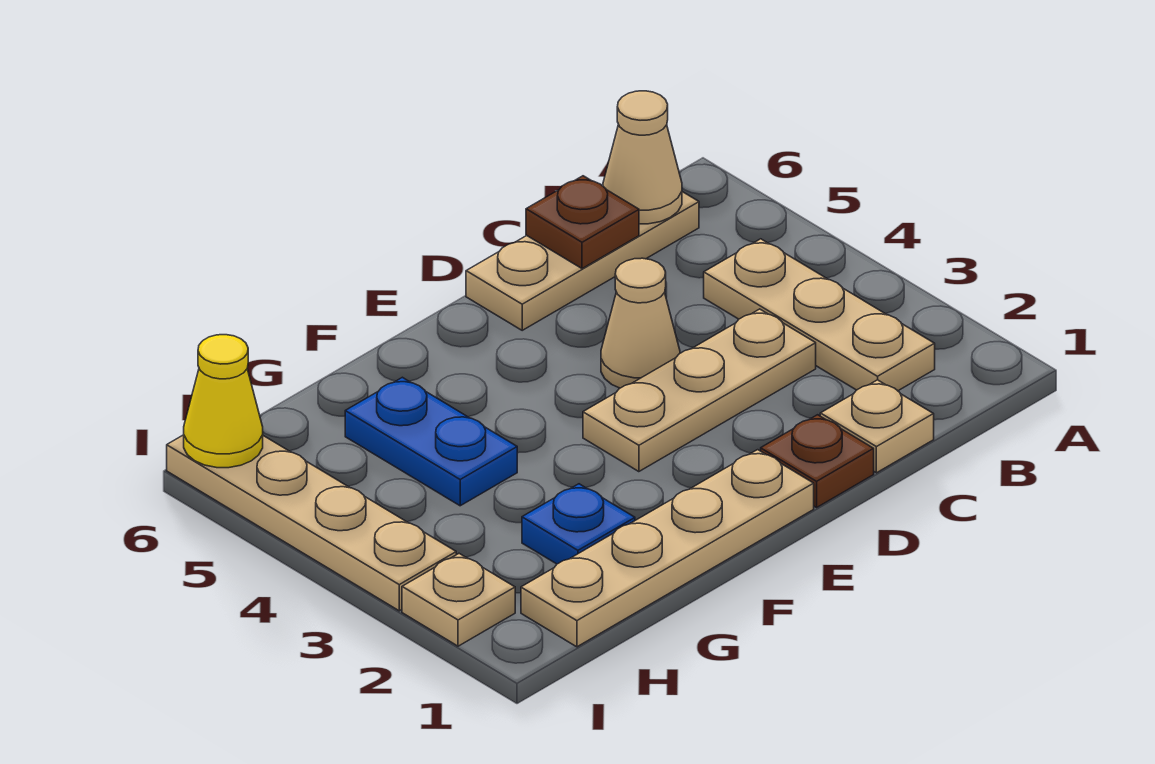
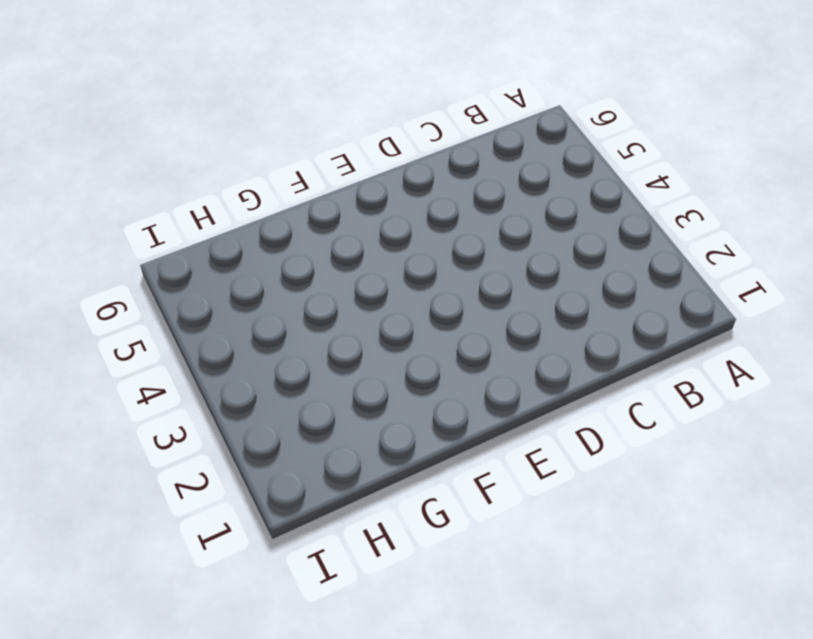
none -> tan 1x3 plate [704,239,935,391]
none -> tan 1x3 plate [466,192,699,330]
none -> tan 1x1 plate [820,380,934,473]

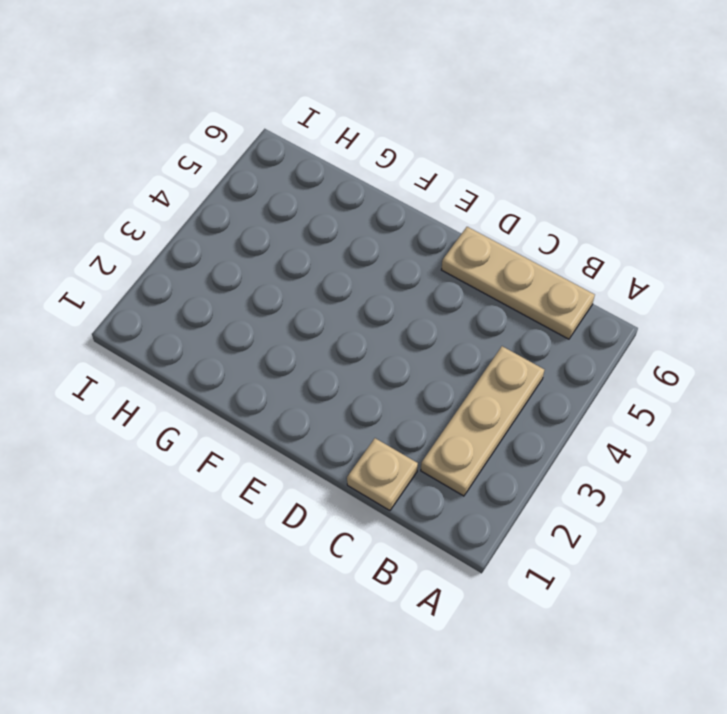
none -> tan 1x3 plate [583,309,816,472]
none -> brown 1x1 plate [761,415,874,508]
none -> tan 1x1 cone [601,258,680,388]

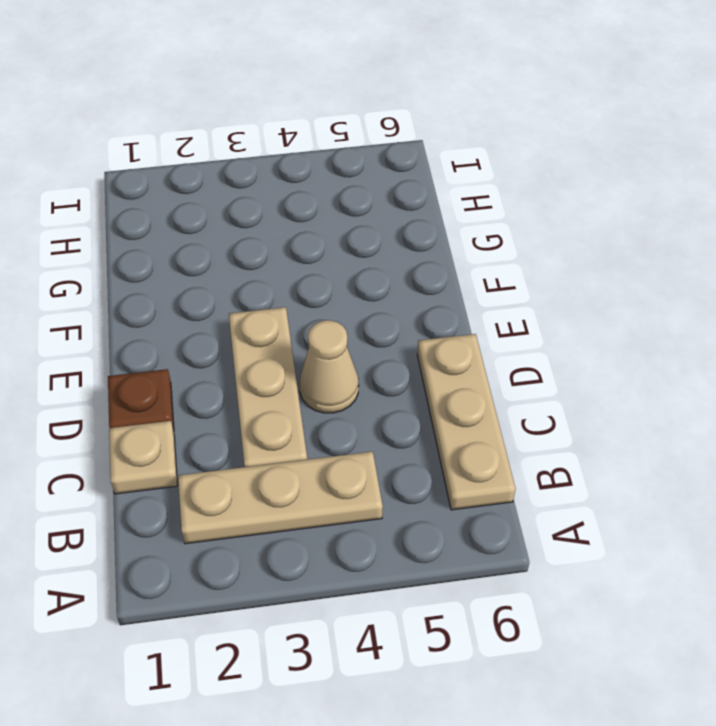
none -> tan 1x4 plate [521,450,814,647]
none -> blue 1x1 plate [522,484,635,564]
none -> blue 1x2 plate [345,377,517,506]

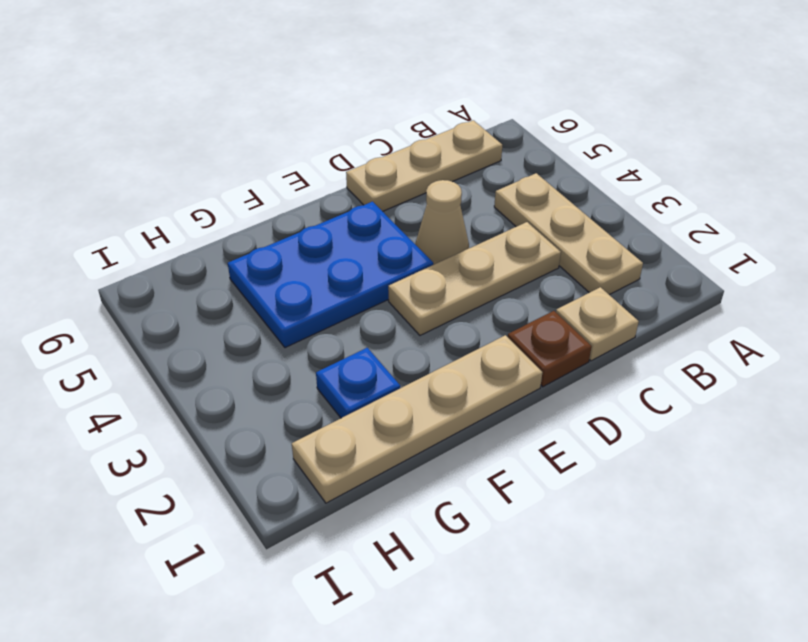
blue 2x3 plate [228,202,433,348] -> blue 1x2 plate [345,377,517,506]
none -> tan 1x1 plate [402,554,515,646]
none -> tan 1x4 plate [167,435,456,611]
none -> tan 1x1 cone [603,91,682,224]

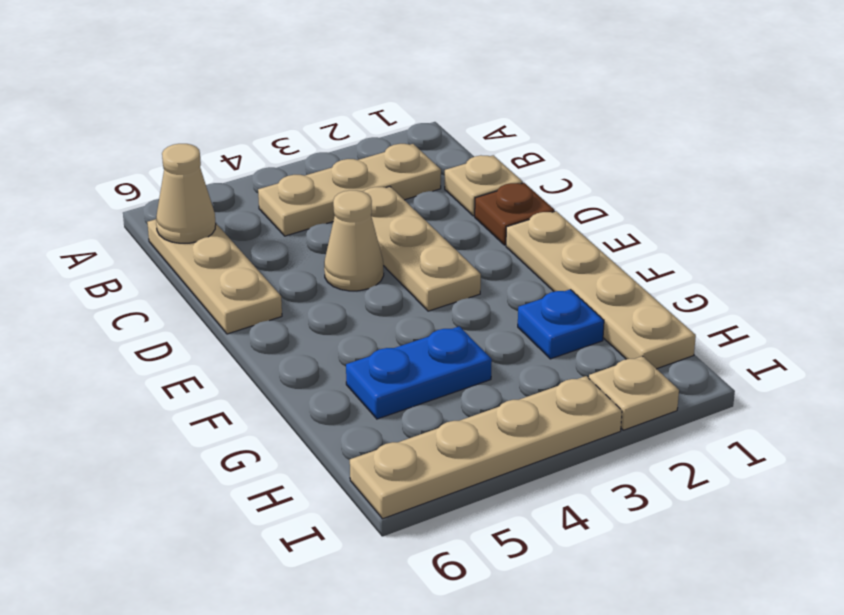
none -> brown 1x1 plate [526,176,639,269]
none -> yellow 1x1 cone [184,335,263,468]

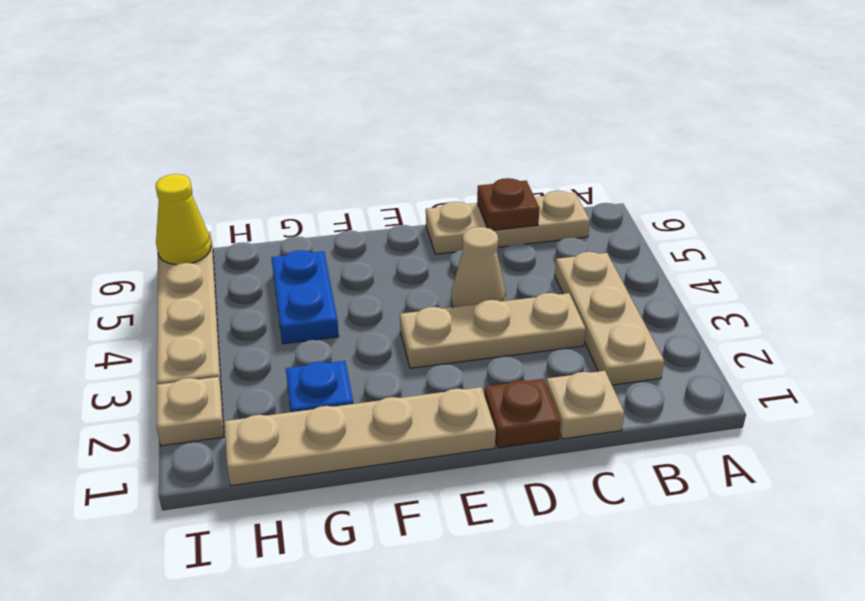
none -> tan 1x1 cone [603,91,682,224]

